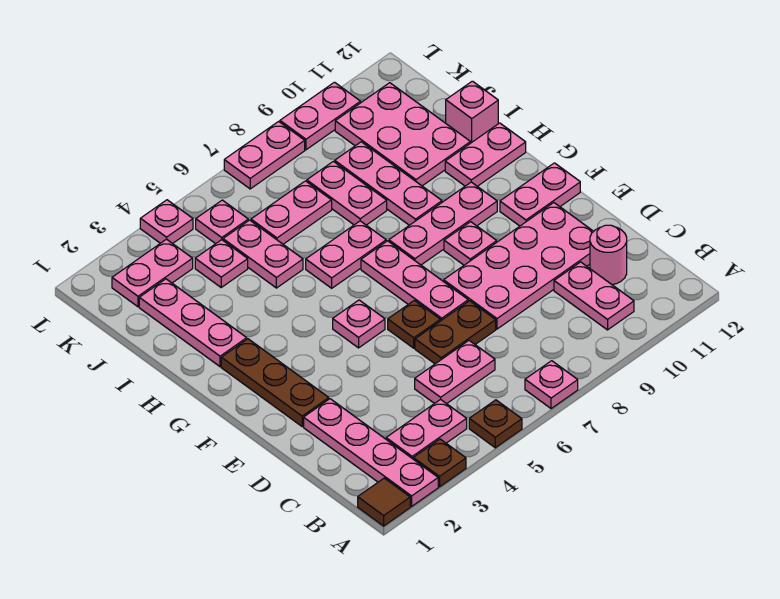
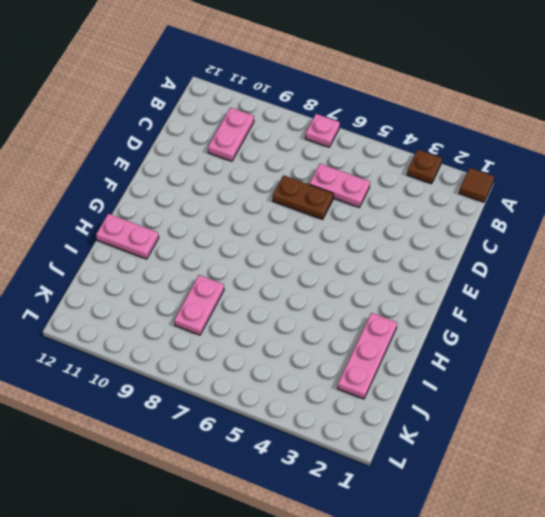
none -> pink 1x4 plate [304,399,438,506]
none -> brown 1x1 plate [469,400,522,448]
none -> pink 1x2 plate [386,399,467,459]
none -> pink 1x1 round brick [590,225,627,285]

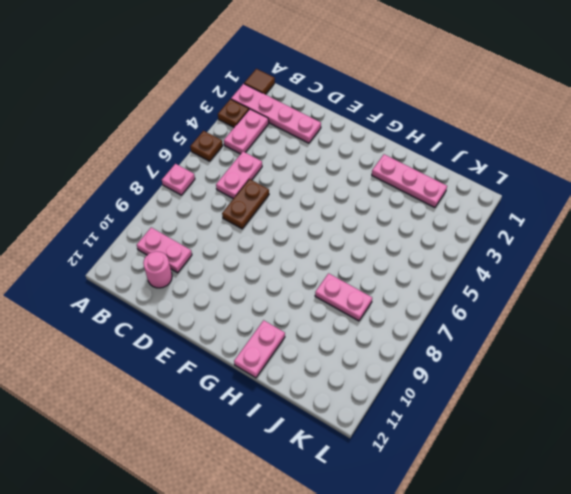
none -> pink 2x4 plate [444,203,594,329]
none -> brown 1x3 plate [221,339,329,426]
none -> brown 1x1 plate [388,300,440,348]
none -> pink 1x3 plate [361,241,468,321]

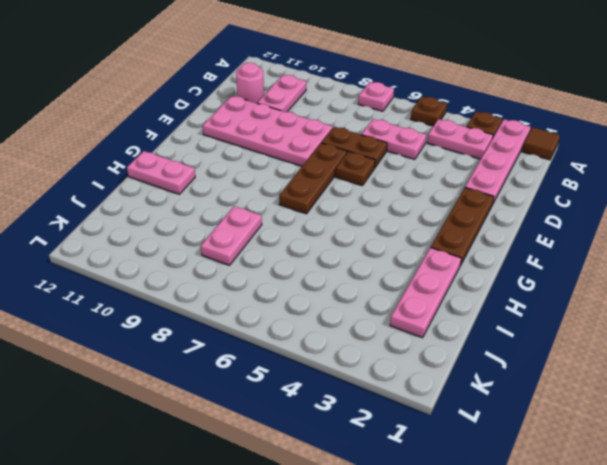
brown 1x3 plate [279,143,347,214] -> pink 1x3 plate [361,241,468,321]
none -> pink 1x1 plate [333,300,385,348]
none -> pink 1x1 plate [444,222,497,265]
none -> pink 1x2 plate [500,163,580,226]
none -> pink 1x3 plate [389,182,497,265]

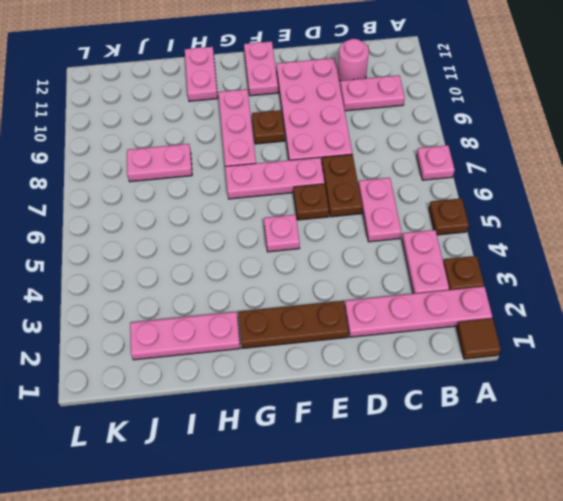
brown 1x1 plate [252,110,285,144] -> pink 1x1 plate [444,222,497,265]
none -> pink 1x2 plate [306,221,386,288]
none -> pink 1x3 plate [335,142,442,225]
none -> pink 1x2 plate [223,220,303,288]
none -> pink 2x3 plate [335,83,470,186]

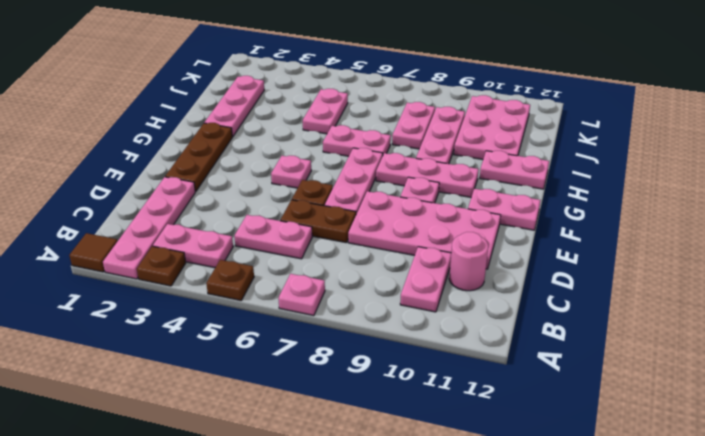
none -> pink 1x1 brick [446,81,498,143]
none -> pink 1x1 plate [195,240,248,287]
none -> pink 1x2 plate [251,181,332,244]
none -> pink 1x2 plate [112,239,193,307]

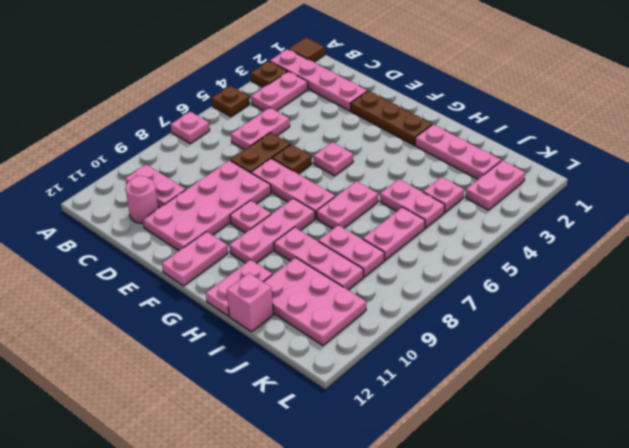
none -> pink 1x1 plate [196,200,248,244]
none -> pink 1x1 plate [140,200,193,244]
none -> pink 1x2 plate [224,121,305,189]
none -> pink 1x2 plate [280,82,361,150]

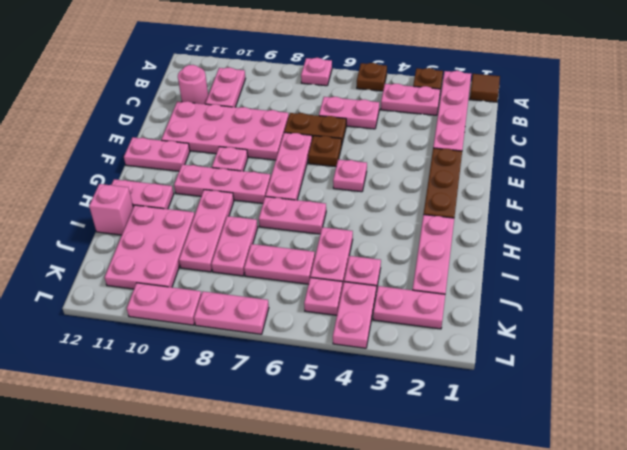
pink 1x2 plate [333,282,376,348] -> pink 1x1 plate [140,200,193,244]

